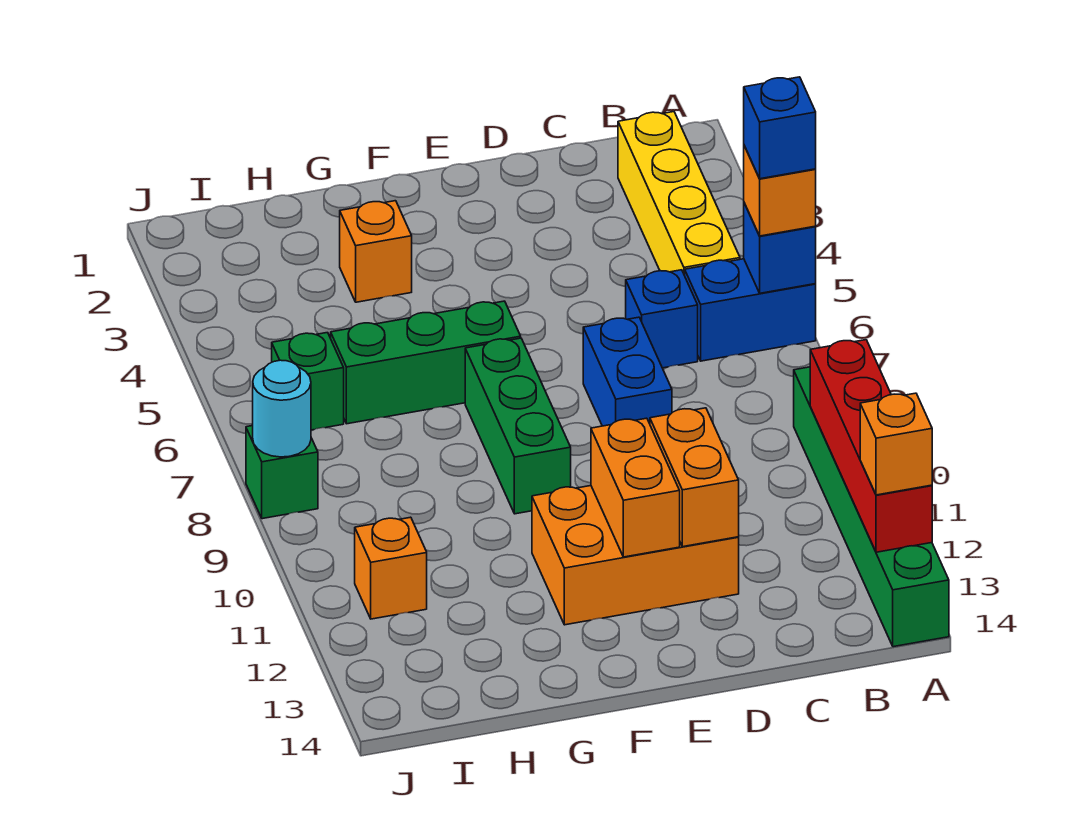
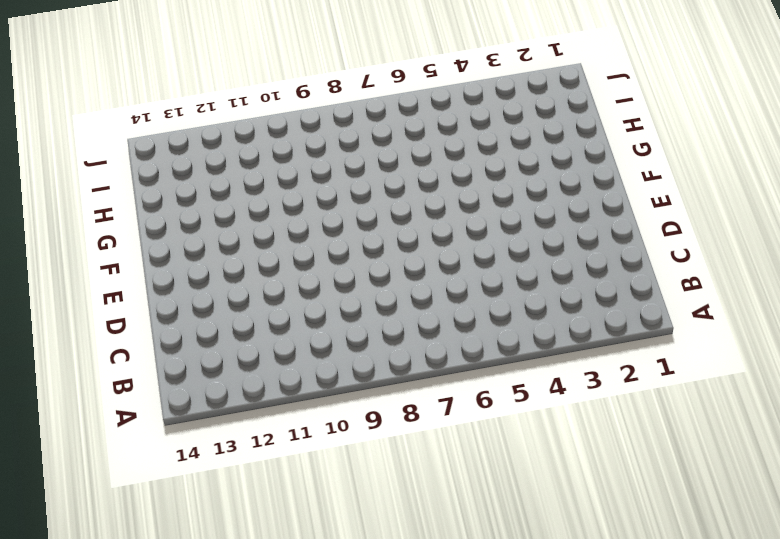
none -> blue 1x2 brick [685,259,816,361]
none -> green 1x6 brick [794,367,949,647]
none -> yellow 1x4 brick [618,112,740,275]

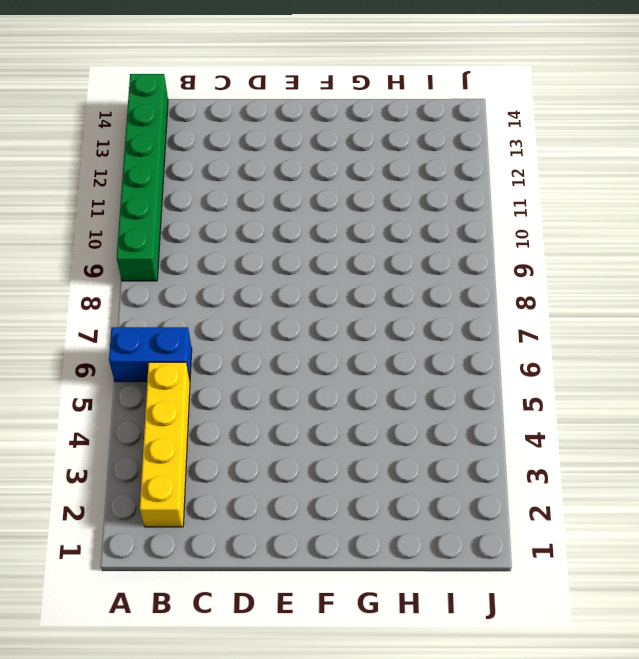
none -> blue 1x1 brick [626,270,698,368]
none -> blue 1x2 brick [583,317,672,426]
none -> orange 2x3 brick [532,486,739,625]

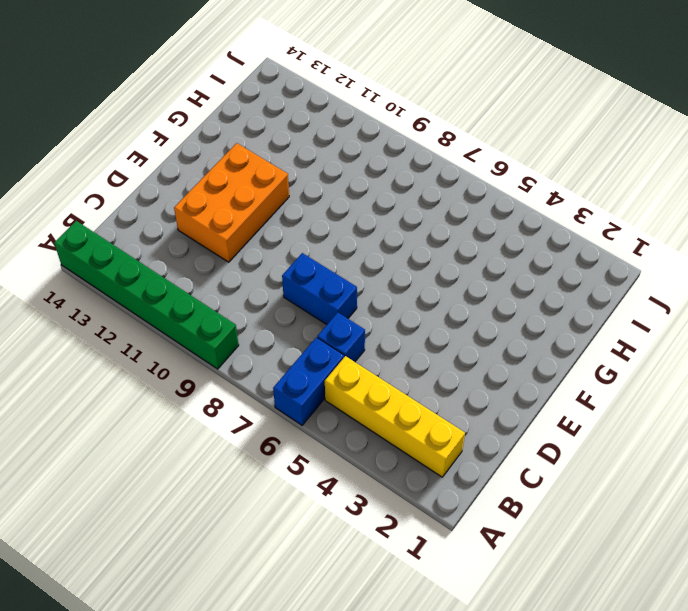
none -> green 1x3 brick [331,301,521,424]
none -> green 1x3 brick [465,338,571,514]
none -> orange 1x1 brick [340,201,412,302]

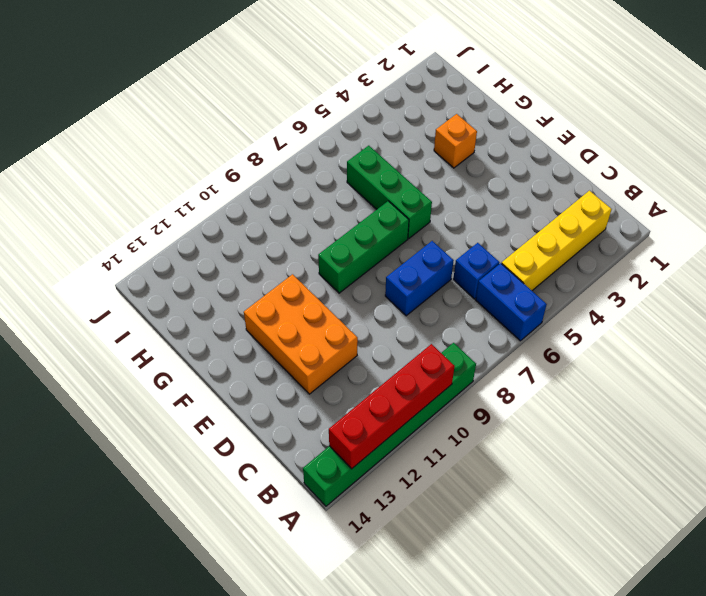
none -> green 1x1 brick [272,333,344,430]
none -> orange 1x1 brick [355,517,427,619]
none -> green 1x1 brick [246,426,318,519]

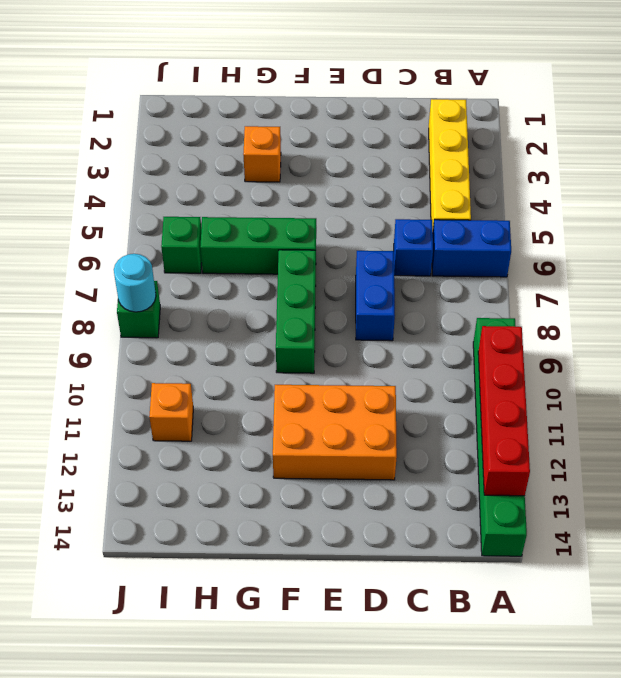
none -> blue 1x1 brick [744,203,816,293]
none -> orange 1x2 brick [650,408,739,547]
none -> orange 1x2 brick [591,418,680,557]

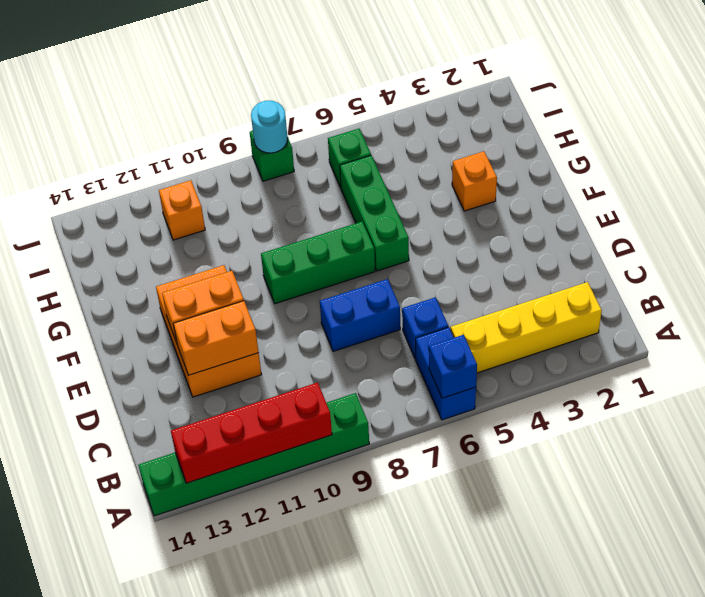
none -> orange 1x1 brick [744,146,816,236]
none -> orange 1x1 brick [860,393,932,495]
none -> blue 1x1 brick [744,77,816,179]

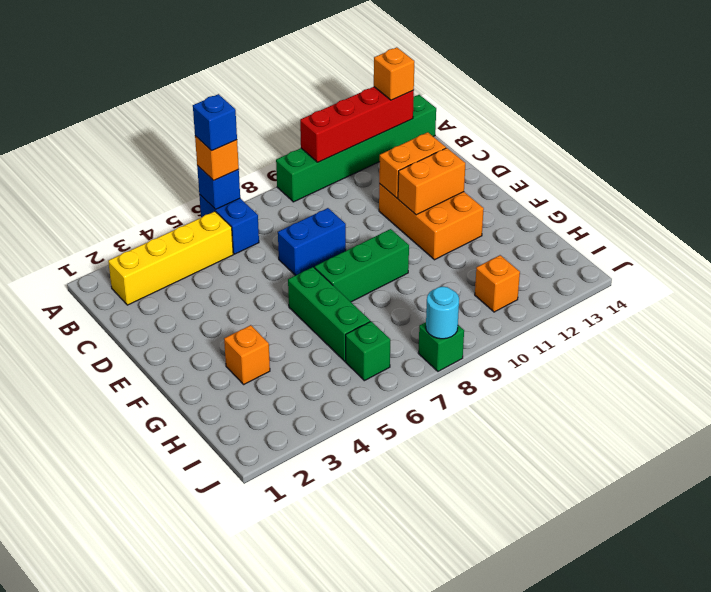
none -> blue 1x1 brick [626,270,698,368]

